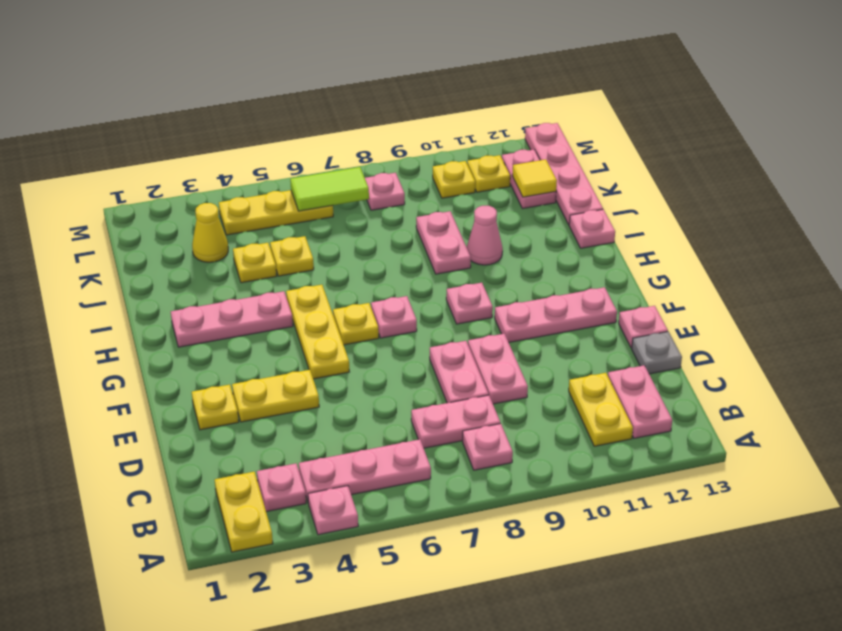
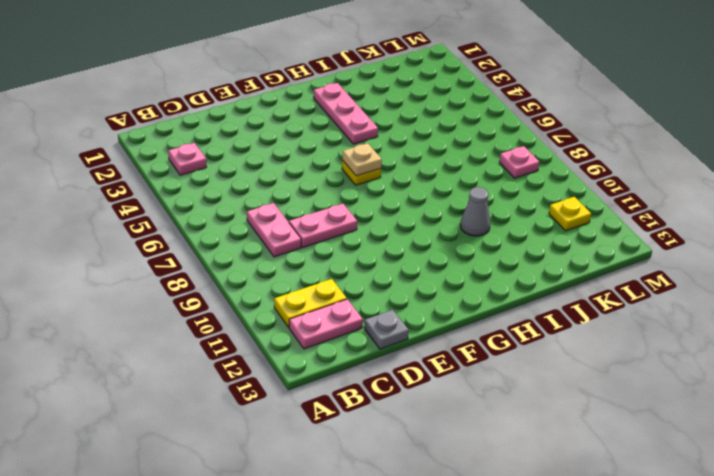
tan 1x1 plate [342,143,382,176] -> none
grey 1x1 cone [460,187,490,236] -> pink 1x1 cone [467,206,503,265]
none -> yellow 1x2 plate [215,472,273,552]
none -> pink 1x1 plate [308,486,358,535]
none -> pink 1x3 plate [299,439,431,501]
none -> pink 1x1 plate [463,424,513,470]

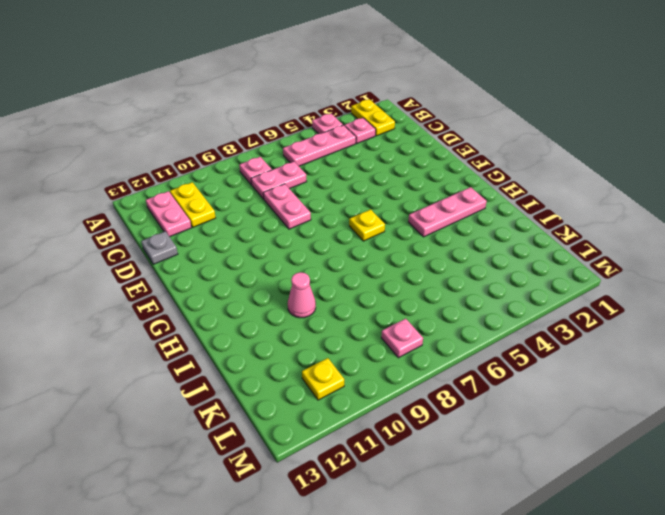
none -> pink 1x2 plate [468,334,528,404]
none -> yellow 1x1 plate [192,385,239,430]
none -> yellow 1x2 plate [232,370,319,422]
none -> pink 1x1 plate [619,306,668,348]

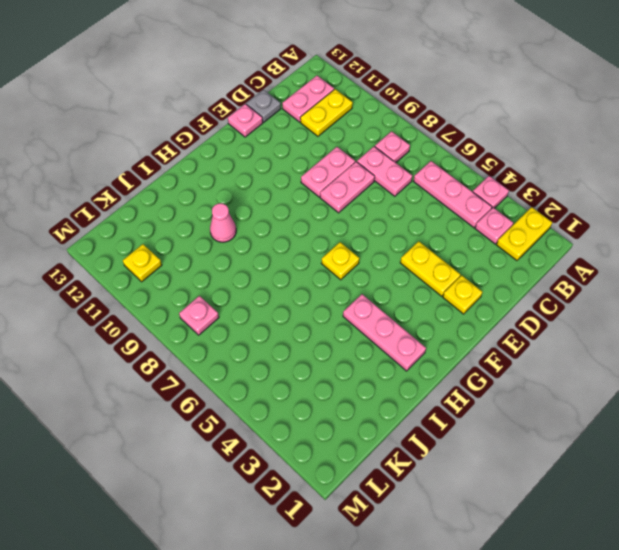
none -> yellow 1x3 plate [286,285,349,379]
none -> pink 1x3 plate [495,287,617,342]
none -> pink 1x1 plate [371,296,417,338]
none -> pink 1x1 plate [446,283,493,324]

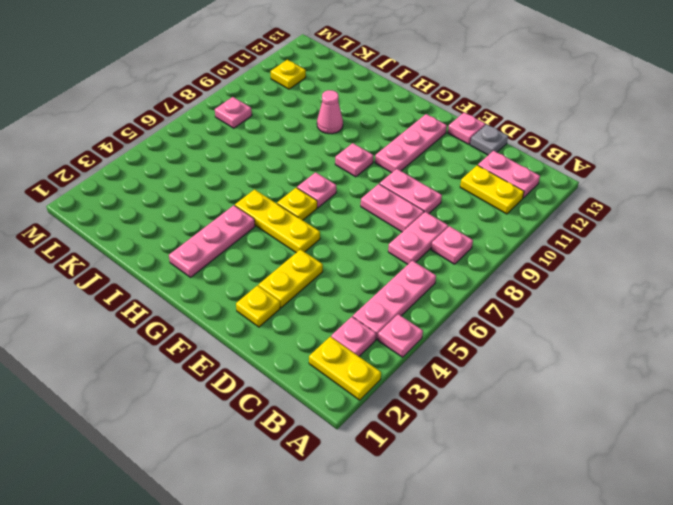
none -> pink 1x2 plate [416,211,471,274]
none -> pink 1x1 plate [569,209,615,248]
none -> yellow 1x1 plate [233,243,277,283]
none -> yellow 1x1 plate [270,236,314,276]

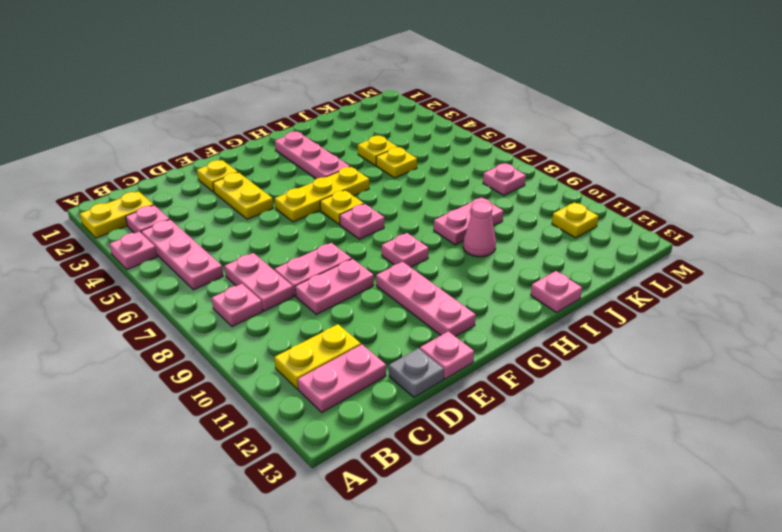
none -> pink 1x4 plate [525,123,603,224]
none -> yellow 1x1 cone [192,203,228,262]
none -> pink 1x2 plate [502,150,556,209]
none -> yellow 1x3 plate [219,190,333,235]

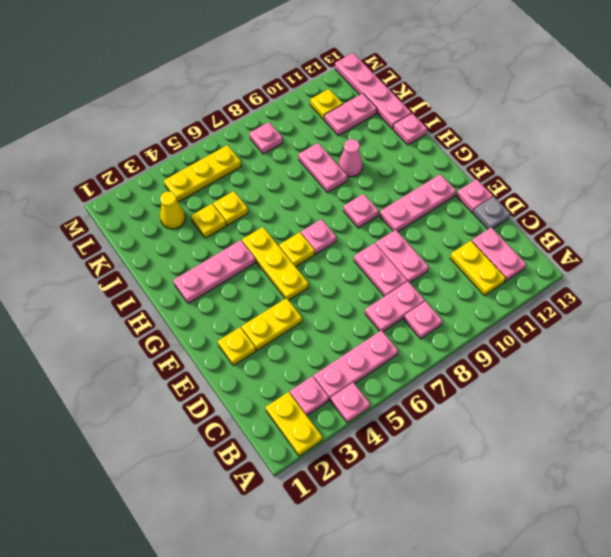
pink 1x2 plate [324,93,377,136] -> pink 1x2 plate turned to [502,150,556,209]
none -> yellow 1x1 plate [433,161,475,198]
none -> yellow 1x1 tile [513,159,557,197]
none -> lime 1x2 tile [290,167,369,211]

